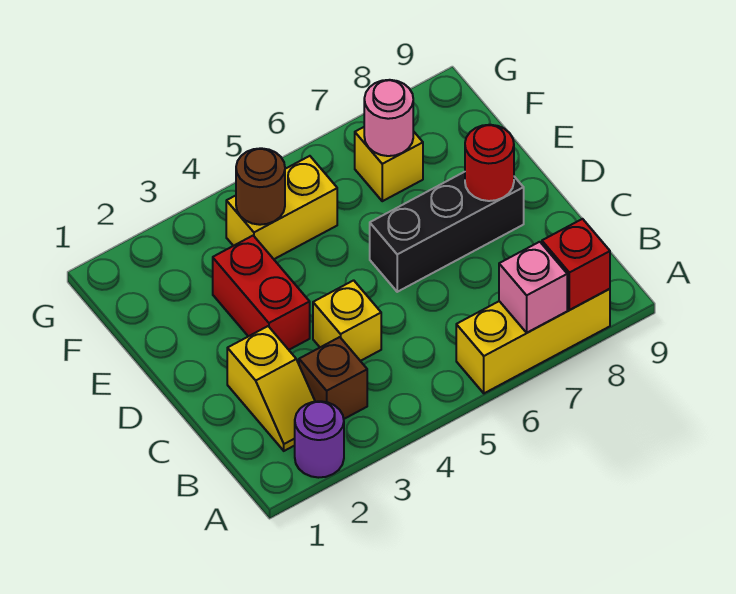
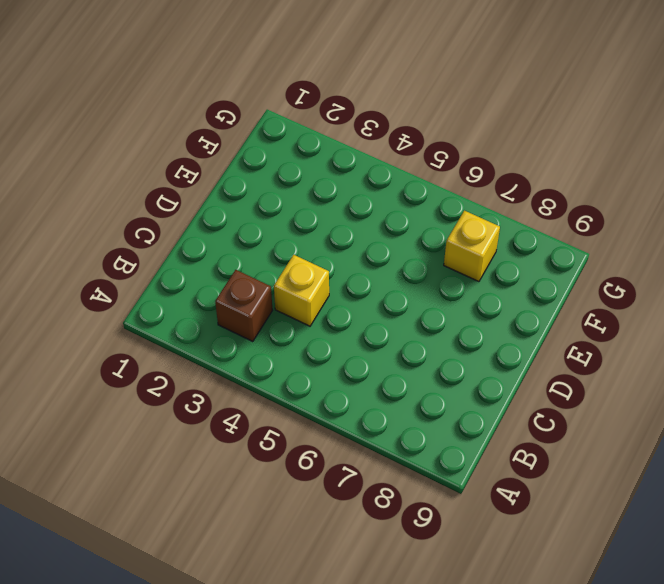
none -> purple 1x1 round brick [295,401,344,478]
none -> yellow 1x3 brick [456,289,610,393]
none -> yellow 1x2 slope [227,326,315,451]

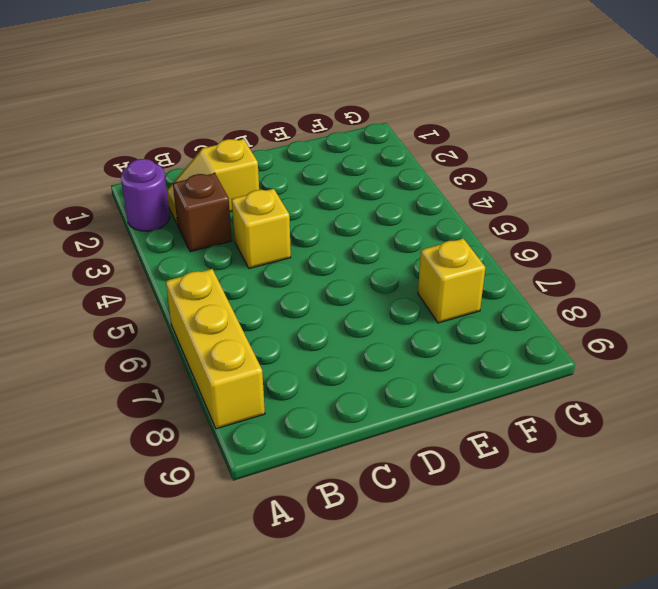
none -> red 1x2 brick [213,236,310,350]
none -> black 1x3 brick [370,172,524,292]
none -> yellow 1x2 brick [226,156,337,259]

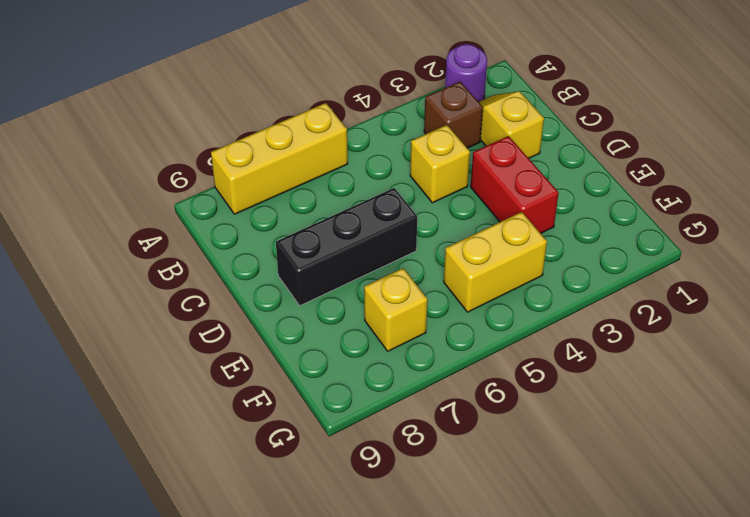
none -> pink 1x1 brick [499,242,567,333]
none -> red 1x1 brick [542,219,610,310]
none -> red 1x1 round brick [465,125,514,201]

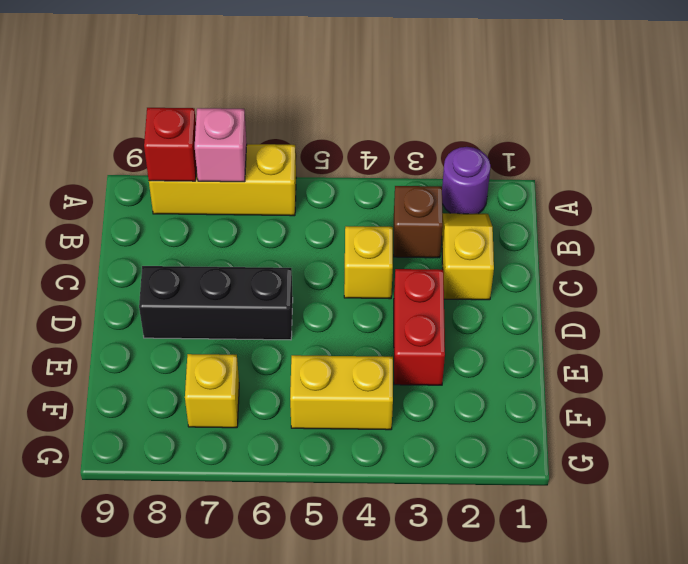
none -> red 1x1 round brick [465,125,514,201]
none -> brown 1x1 round brick [236,148,285,225]
none -> pink 1x1 round brick [364,80,413,156]

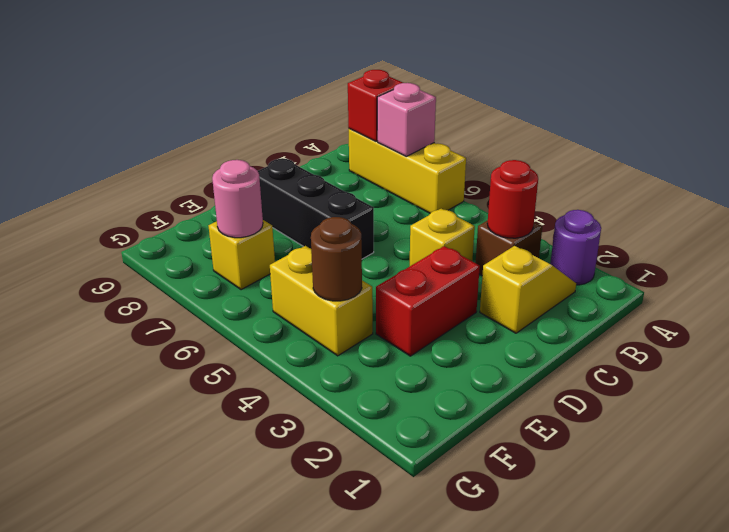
red 1x1 round brick [488,160,538,238] -> red 1x1 round brick moved to [465,125,514,201]

